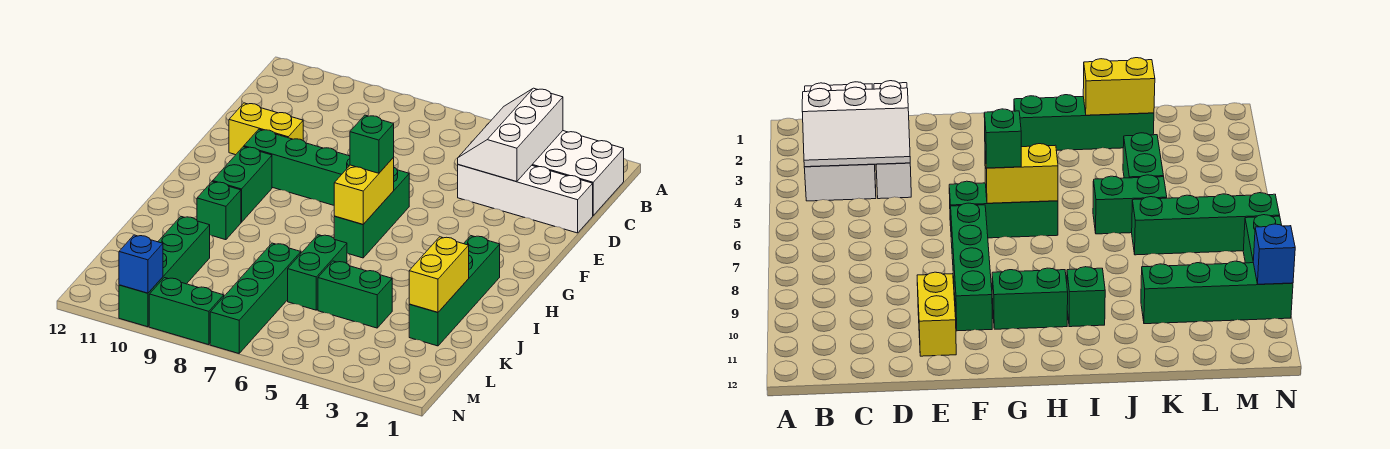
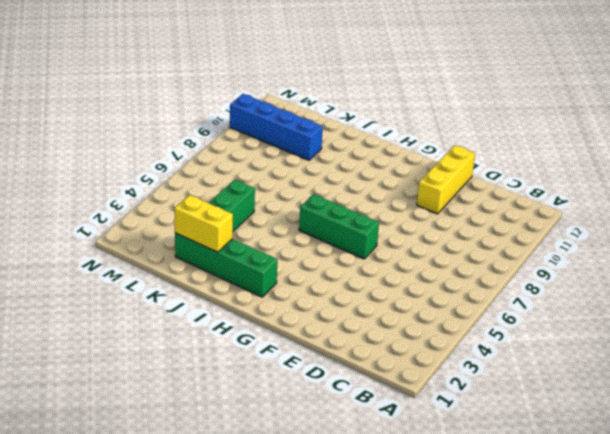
yellow 1x3 brick [417,145,475,214] -> yellow 1x2 brick [229,103,303,155]
blue 1x4 brick [230,94,323,160] -> green 1x4 brick [119,217,210,327]
none -> white 2x4 brick [532,131,624,215]
none -> white 1x4 brick [458,165,593,233]
none -> green 1x4 brick [244,129,350,205]

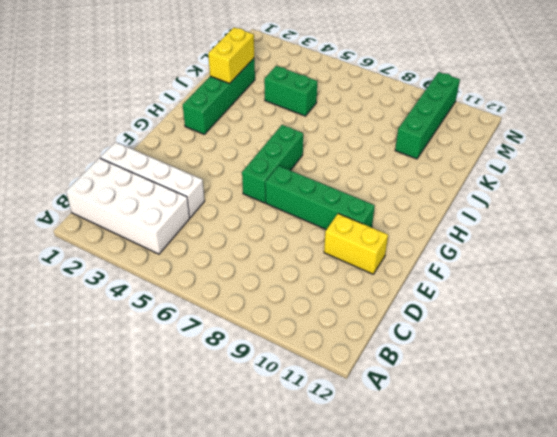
none -> green 1x2 brick [213,147,272,222]
none -> green 1x1 brick [197,182,241,240]
none -> green 1x2 brick [288,235,347,310]

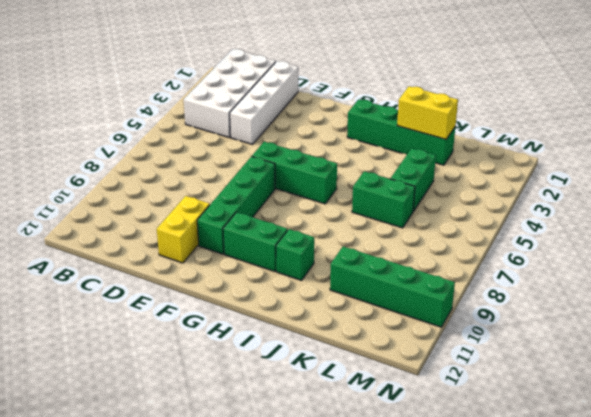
none -> green 1x4 brick [210,243,301,353]
none -> green 1x2 brick [149,278,224,345]
none -> white 2x3 slope [458,88,563,182]

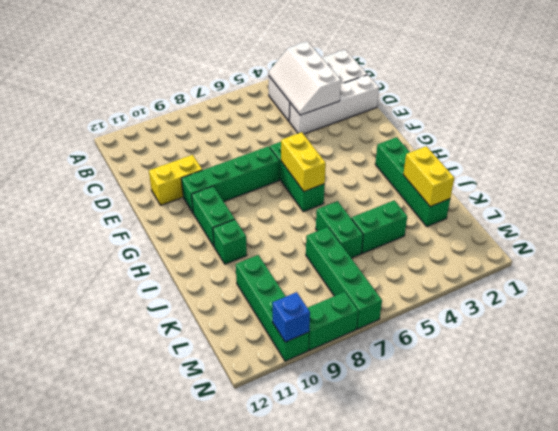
none -> green 1x1 brick [350,115,394,173]

